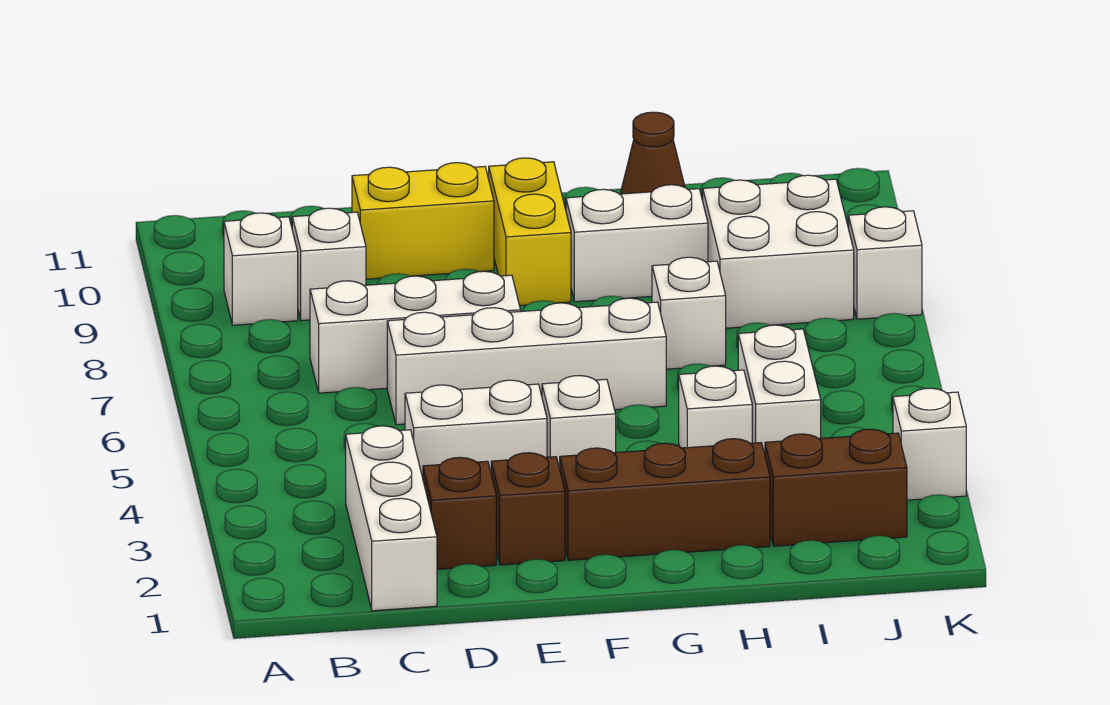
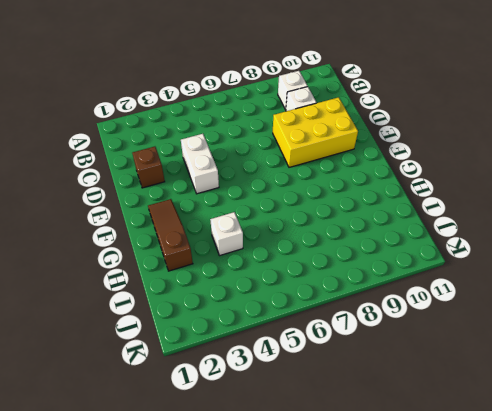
yellow 2x3 brick [273,97,358,167] -> yellow 1x2 brick [352,163,494,279]
brown 1x3 slope [148,199,193,271] -> brown 1x3 brick [560,439,770,560]
none -> white 1x3 brick [346,426,437,611]
none -> white 1x3 brick [310,271,521,393]
none -> white 1x4 brick [387,298,666,425]

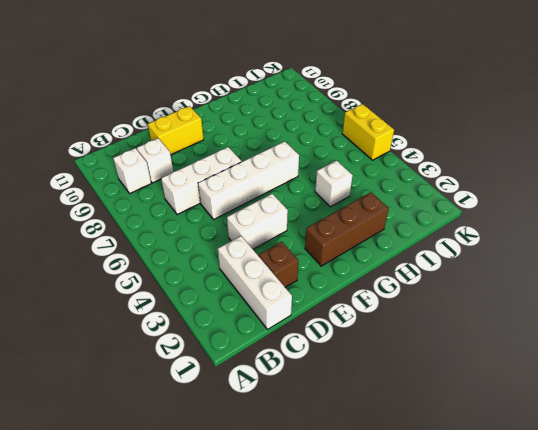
yellow 1x2 brick [342,104,394,160] -> yellow 1x2 brick moved to [489,158,571,306]
none -> brown 1x1 brick [491,453,565,565]
none -> white 1x1 brick [542,376,616,469]
none -> white 1x2 brick [566,185,708,302]

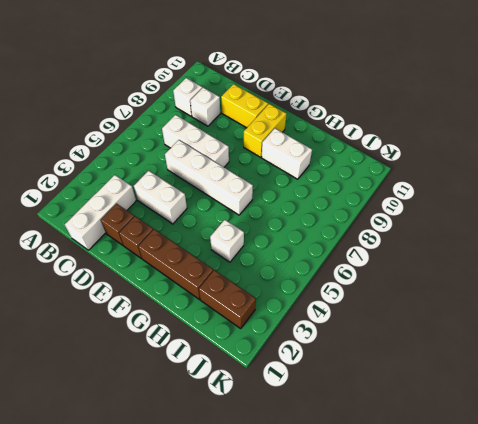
none -> white 1x1 brick [542,376,616,469]
none -> white 1x1 brick [652,257,726,369]
none -> brown 1x1 cone [621,112,685,194]

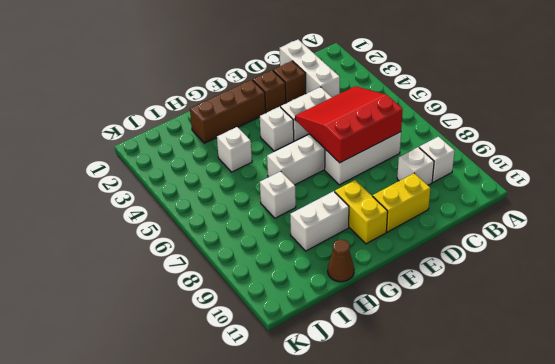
red 3x3 slope [295,86,403,163] -> none
none -> brown 1x2 brick [765,429,907,546]
none -> white 1x2 brick [738,325,821,454]
none -> white 2x2 brick [703,175,854,328]

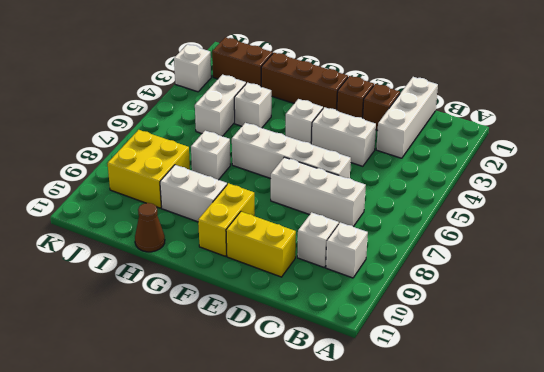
yellow 2x2 brick [108,130,190,208] -> white 2x2 brick [703,175,854,328]
none -> white 1x1 brick [849,207,922,319]

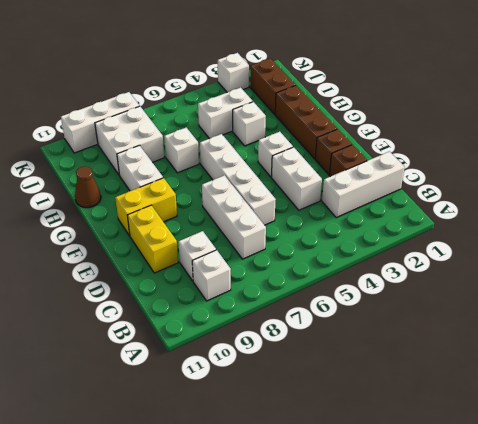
white 1x3 brick [61,92,139,153] -> white 1x1 brick [849,207,922,319]

